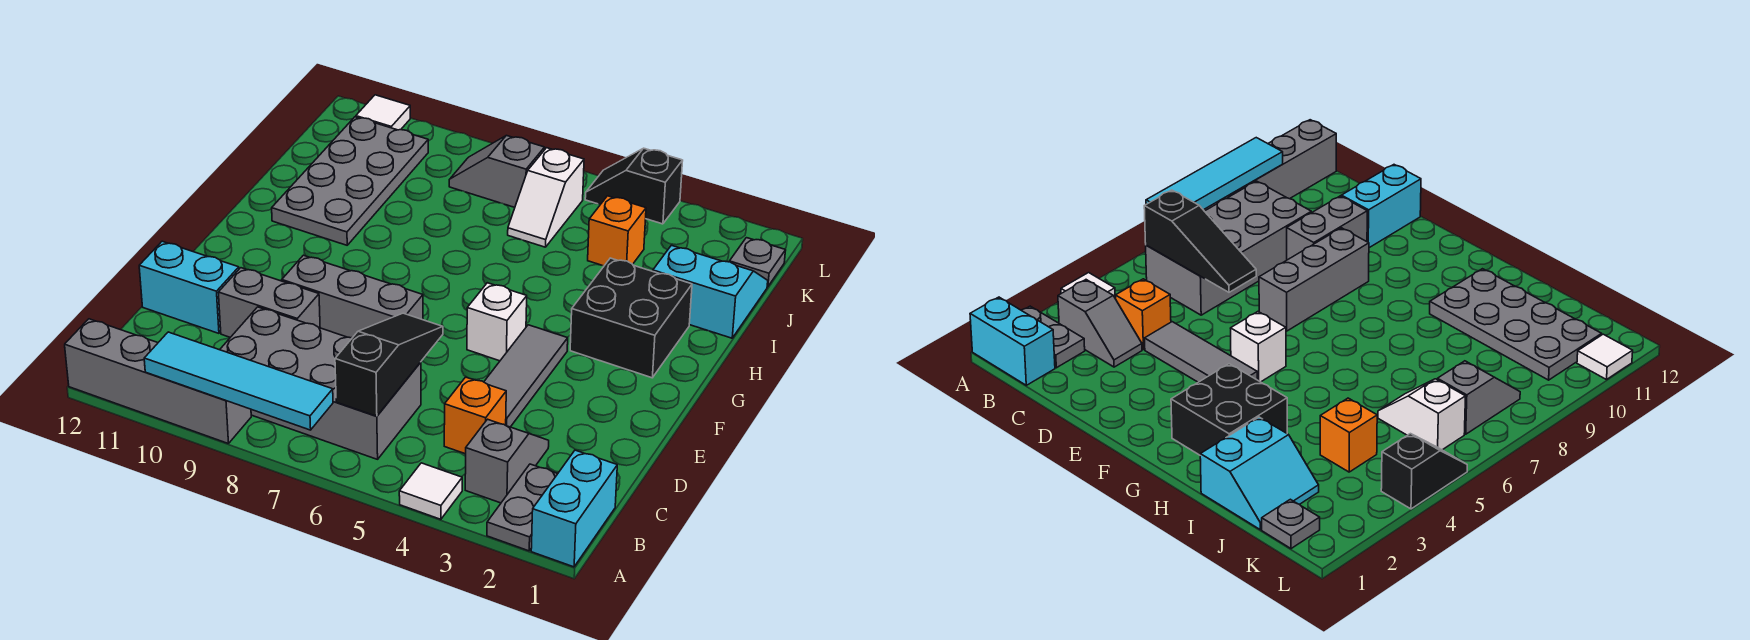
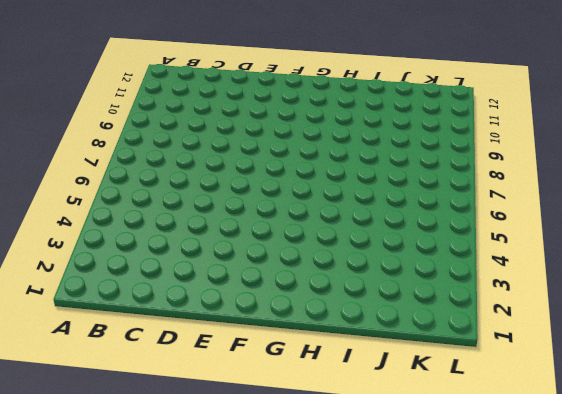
none -> cyan 1x2 brick [531,450,617,567]
none -> grey 1x2 plate [487,464,557,551]
none -> white 1x1 tile [399,463,462,519]

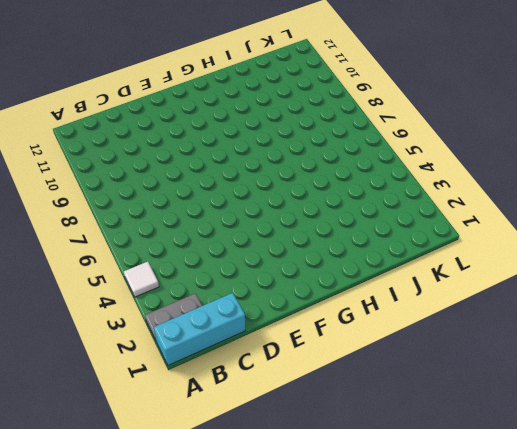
cyan 1x3 brick [154,293,245,365] -> cyan 1x2 brick [531,450,617,567]
none -> grey 1x4 brick [65,319,251,444]
none -> grey 1x2 slope [465,419,549,503]
none -> grey 2x4 brick [220,307,421,459]

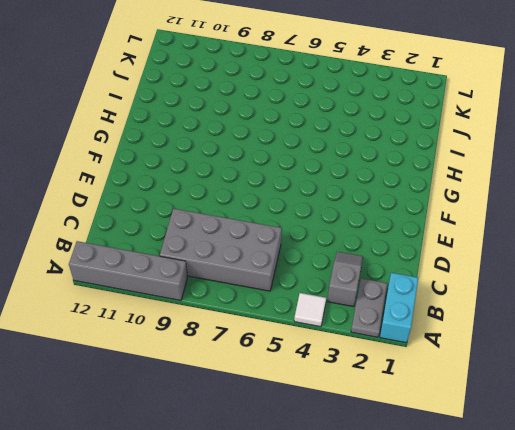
none -> orange 1x1 brick [444,377,506,454]
none -> grey 1x3 tile [484,325,568,427]
none -> grey 1x2 brick [218,268,320,337]

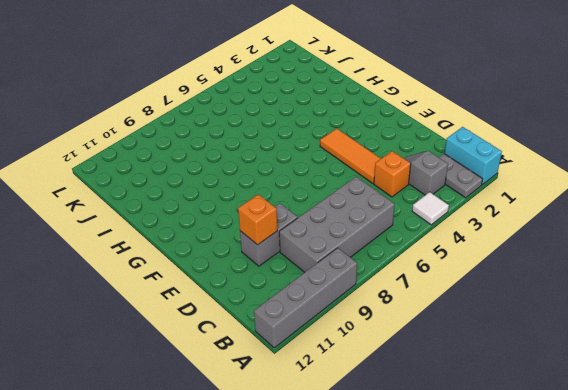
orange 1x3 tile [320,129,381,184] -> grey 1x3 tile [484,325,568,427]
orange 1x1 brick [238,194,277,245] -> orange 1x1 brick moved to [588,196,646,266]
none -> cyan 1x2 brick [139,241,239,333]
none -> grey 1x3 brick [282,255,423,338]
none -> white 1x1 brick [467,283,527,361]

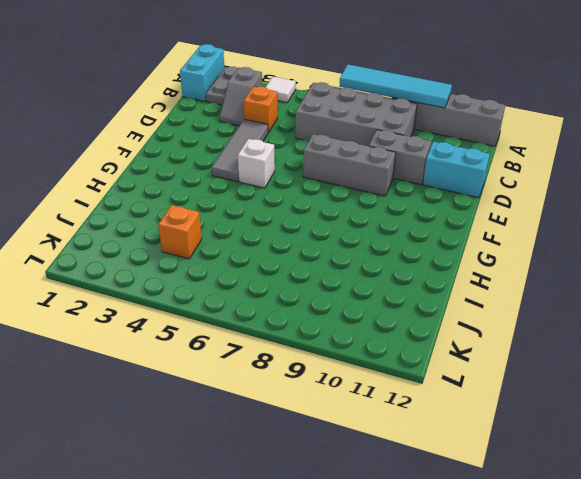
none -> black 2x2 brick [570,258,692,378]
none -> grey 2x4 plate [272,117,428,245]
none -> cyan 2x2 slope [653,245,768,338]

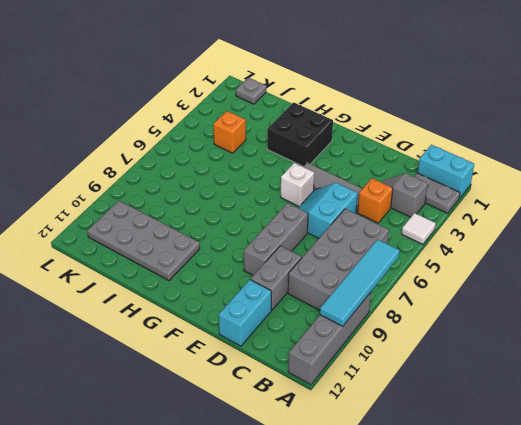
cyan 2x2 slope [298,183,358,238] -> cyan 2x2 slope moved to [653,245,768,338]
none -> white 1x2 slope [508,148,584,247]
none -> grey 1x2 slope [449,135,545,207]
none -> black 1x2 slope [585,148,683,224]

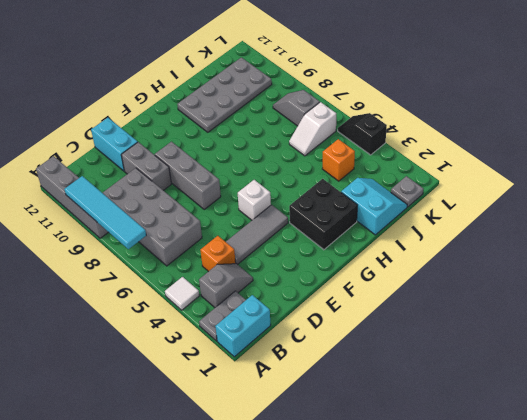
none -> white 1x1 tile [356,95,410,130]
none -> black 1x3 slope [335,313,443,416]

